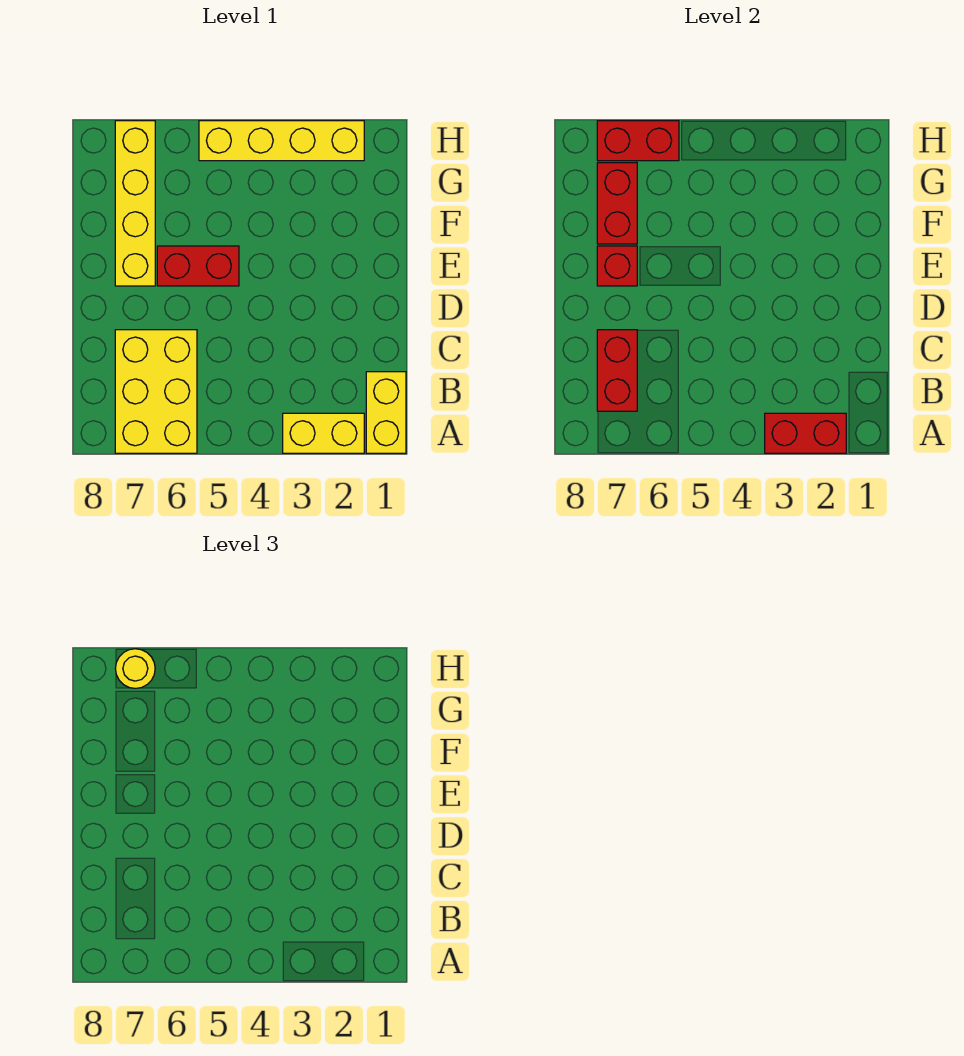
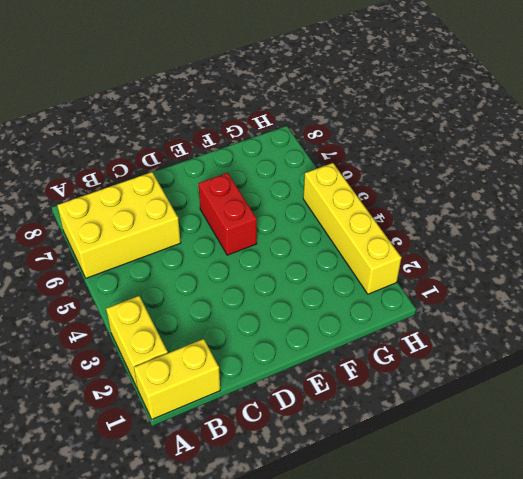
none -> yellow 1x4 brick [115,121,155,286]
none -> red 1x2 brick [765,413,846,453]
none -> red 1x2 brick [597,330,637,411]

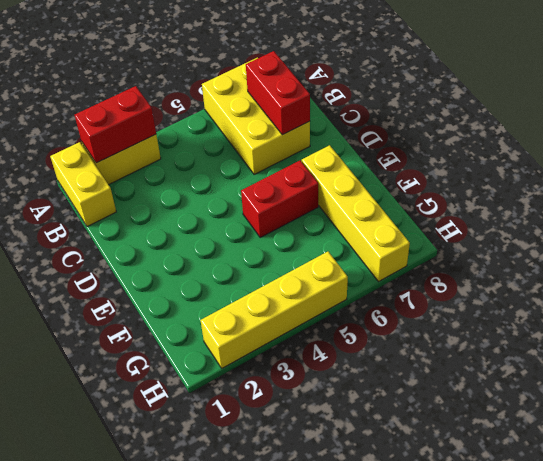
none -> red 1x1 brick [597,246,637,286]
none -> red 1x2 brick [597,163,637,244]
none -> red 1x2 brick [597,121,679,161]

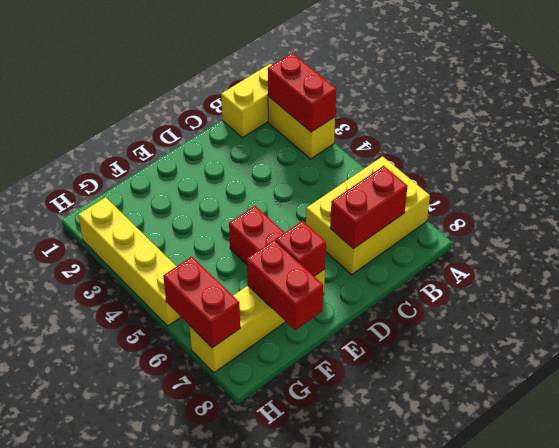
red 1x2 brick [247,240,323,330] -> red 1x2 brick turned to [597,163,637,244]
none -> yellow 1x1 round brick [115,649,155,688]

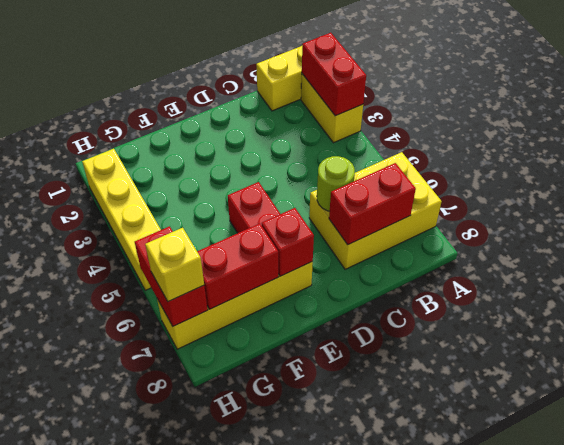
lime 1x1 round brick [317,156,355,211] -> none
yellow 1x1 brick [145,228,204,302] -> yellow 1x1 round brick [115,649,155,688]

